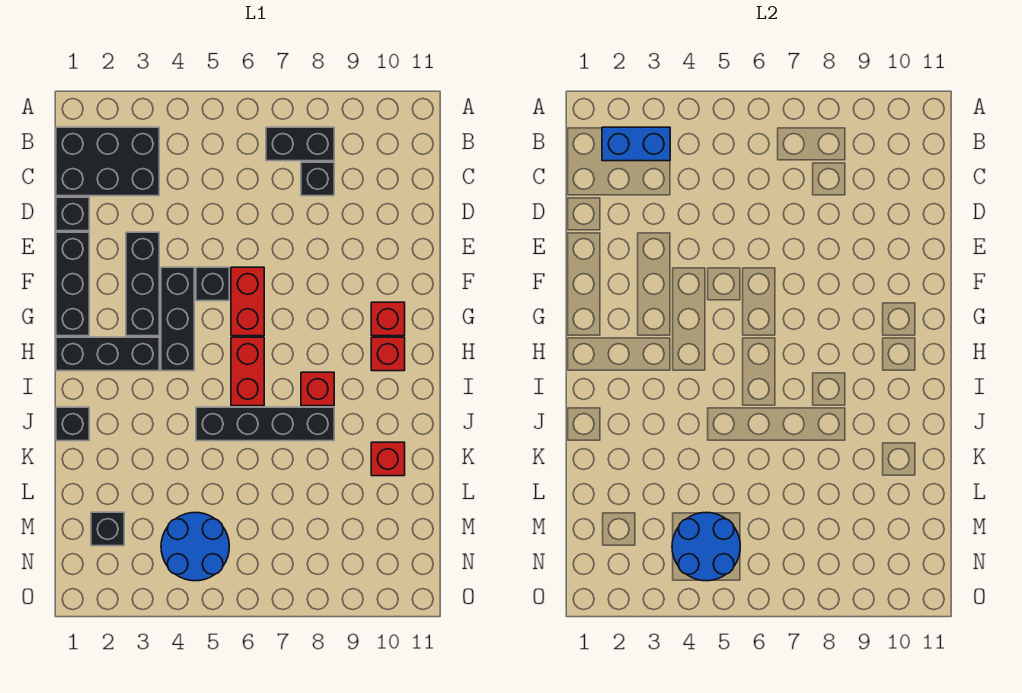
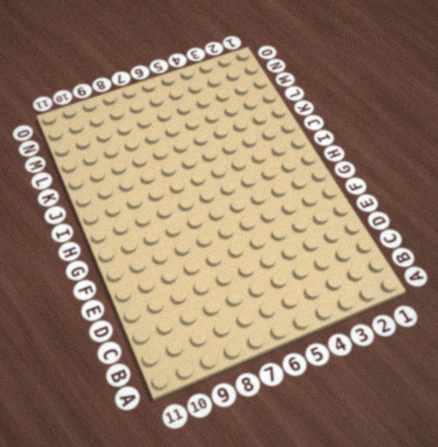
none -> black 2x3 brick [56,127,159,196]
none -> black 1x2 brick [266,127,334,161]
none -> black 1x1 brick [301,162,334,196]

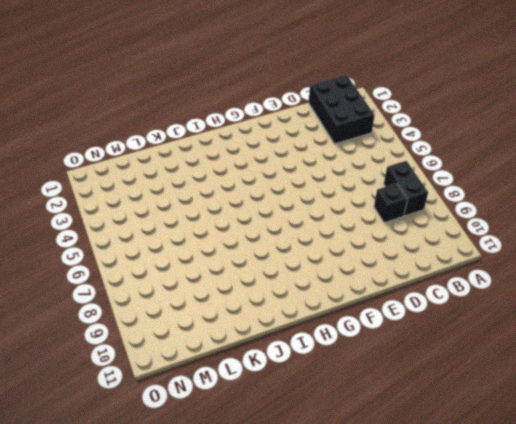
none -> black 1x1 brick [56,197,89,231]
none -> black 1x3 brick [56,232,89,336]
none -> black 1x3 brick [126,232,159,336]

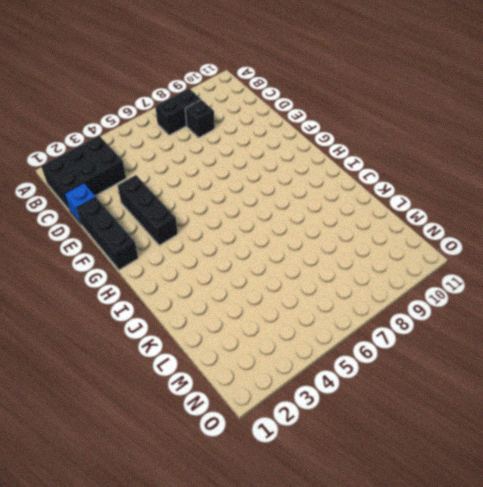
blue 1x1 brick [65,183,95,224] -> black 1x1 brick [56,197,89,231]
none -> black 1x3 brick [161,267,194,371]
none -> black 1x1 brick [196,267,229,301]
none -> red 1x2 brick [231,267,264,336]

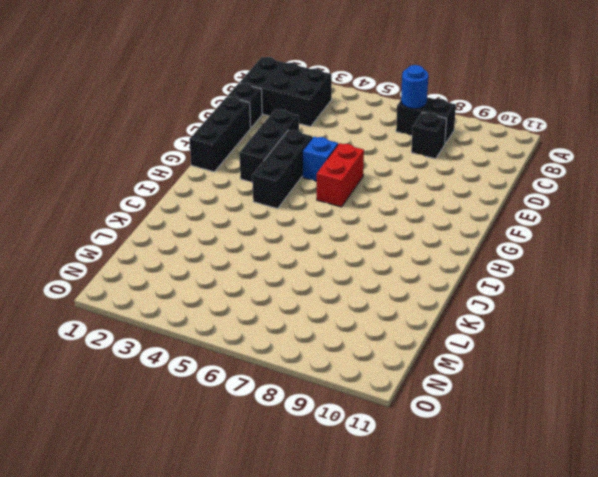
blue 1x1 round brick [401,65,428,109] -> none
blue 1x1 brick [303,137,338,181] -> black 1x1 brick [196,267,229,301]
none -> red 1x1 brick [371,302,405,336]
none -> black 1x3 brick [56,337,159,371]
none -> red 1x2 brick [231,337,264,406]

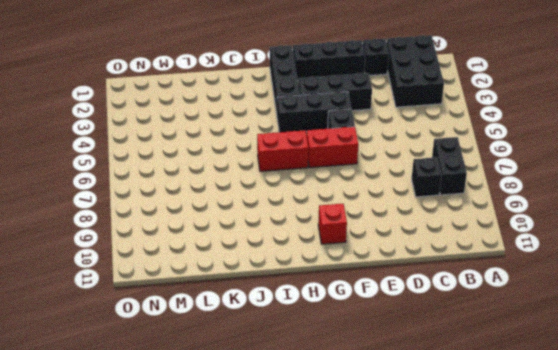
none -> red 1x1 brick [371,337,405,371]
none -> red 1x1 brick [301,372,334,406]
none -> black 1x1 brick [56,407,89,441]

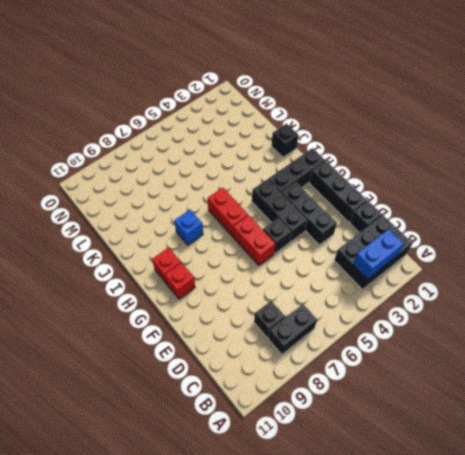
blue 1x1 brick [174,210,203,245] -> red 1x1 brick [301,372,334,406]
none -> black 1x4 brick [196,407,334,441]
none -> red 1x1 brick [371,442,405,476]
none -> black 1x1 brick [91,512,124,546]

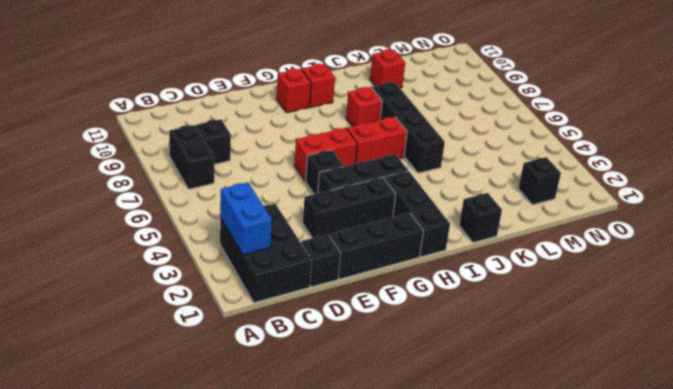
none -> blue 2x2 round brick [161,512,229,581]
none -> blue 2x2 round brick [672,512,740,581]

